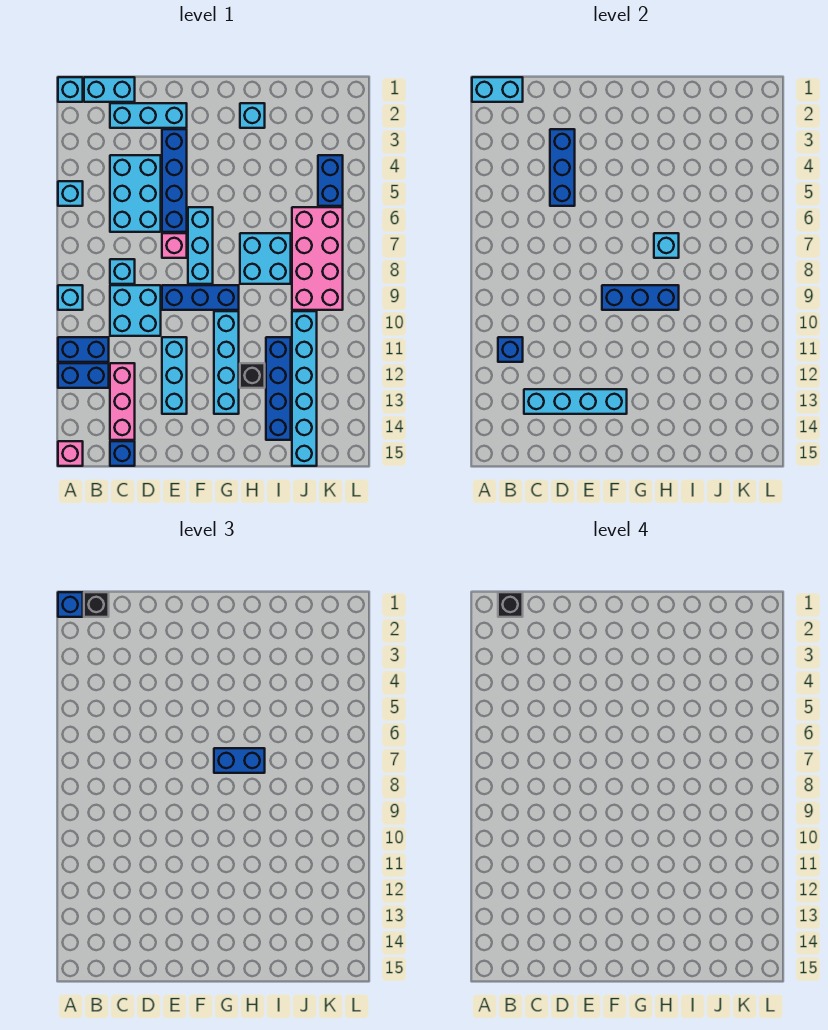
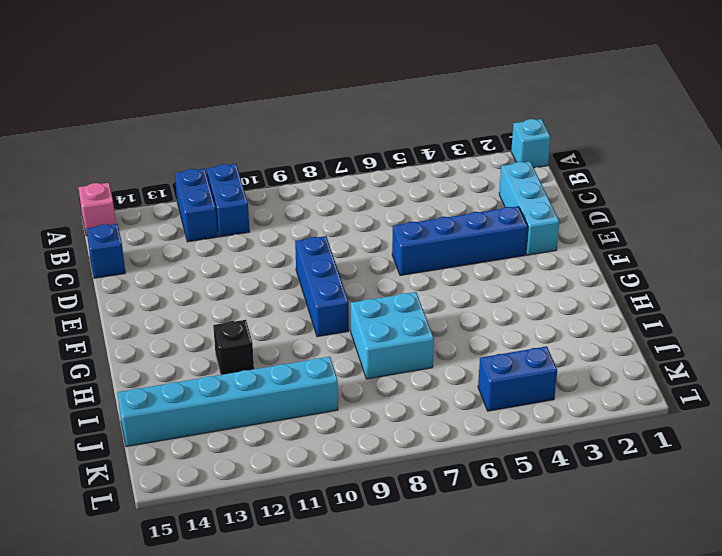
none -> cyan 1x1 brick [58,181,83,206]
none -> cyan 1x1 brick [58,285,83,310]
none -> cyan 1x2 brick [84,77,135,102]
none -> cyan 2x3 brick [110,155,161,232]

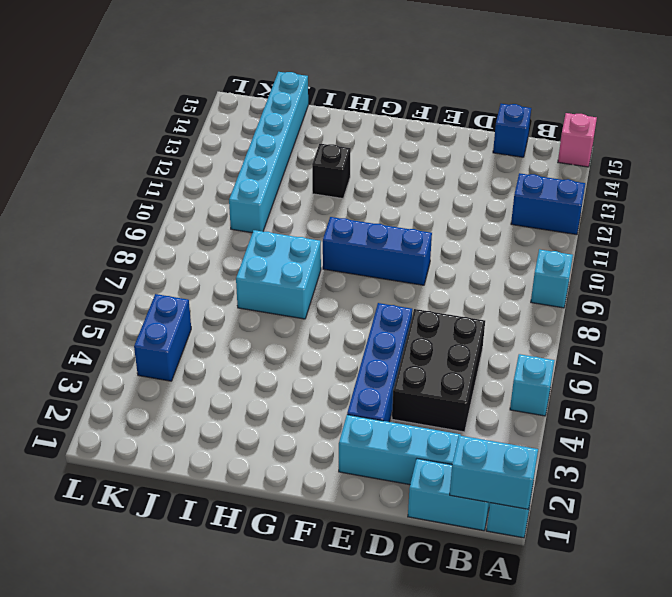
black 2x3 brick [392,309,485,432] -> cyan 2x3 brick [110,155,161,232]
none -> blue 1x2 brick [58,337,109,362]
none -> cyan 1x1 brick [110,259,135,284]
none -> cyan 2x2 brick [110,285,161,336]
none -> pink 1x3 brick [110,363,135,440]

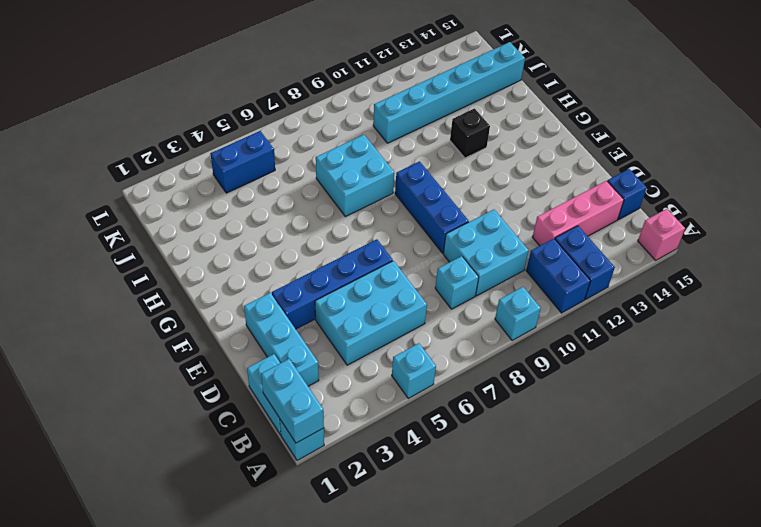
none -> pink 1x1 brick [162,233,187,258]
none -> cyan 1x3 brick [162,337,187,414]
none -> cyan 1x3 brick [188,207,213,284]
none -> cyan 1x4 brick [214,311,239,414]

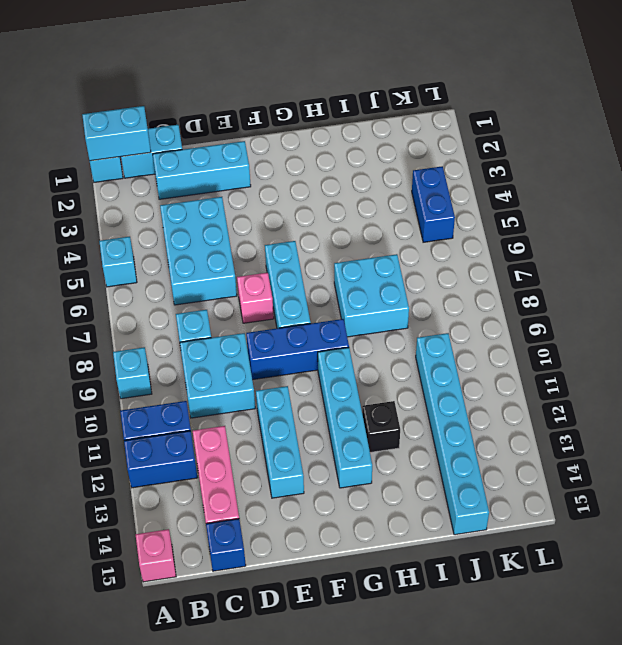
none -> blue 1x4 brick [162,129,187,232]
none -> cyan 1x1 brick [240,103,265,128]
none -> blue 1x4 brick [266,337,291,440]
none -> pink 2x4 brick [292,207,343,310]

